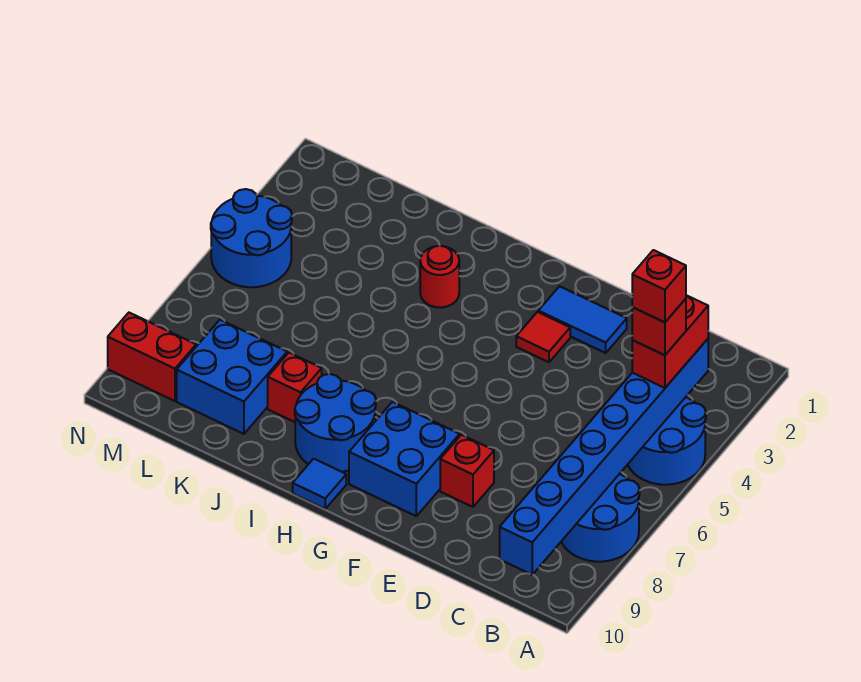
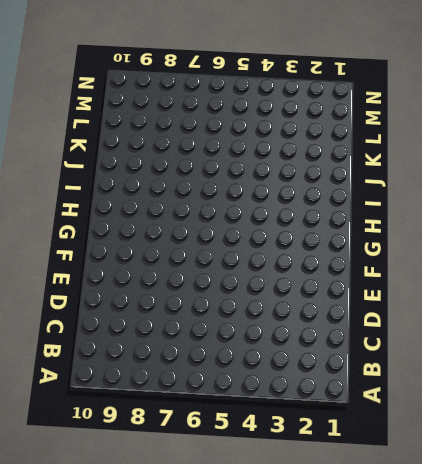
none -> blue 2x2 round brick [628,397,706,485]
none -> blue 2x2 round brick [561,474,640,562]
none -> blue 1x2 tile [538,286,627,353]

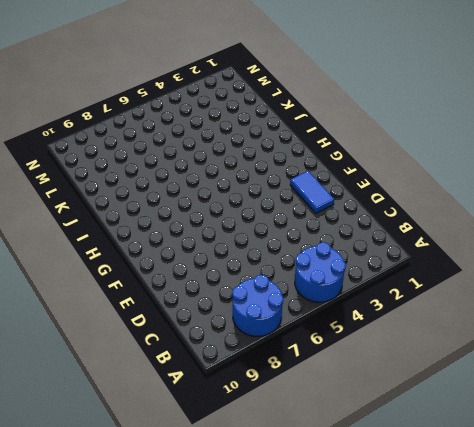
none -> red 1x1 brick [440,435,494,507]
none -> red 1x1 tile [516,312,570,362]
none -> blue 2x2 brick [349,402,460,516]

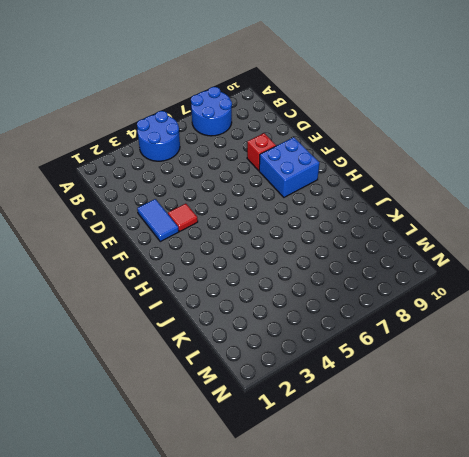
none -> blue 2x2 round brick [295,374,376,472]
none -> blue 1x1 tile [293,459,346,509]
none -> red 1x1 round brick [420,246,459,308]

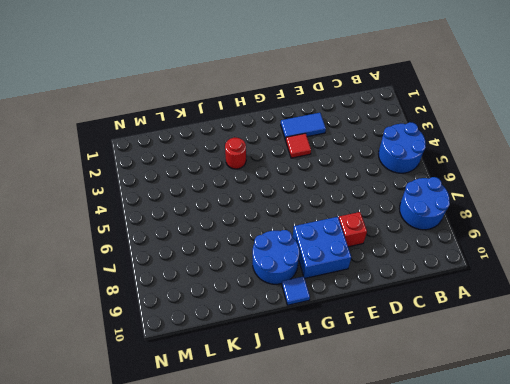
none -> red 1x1 brick [268,353,322,422]
none -> blue 2x2 brick [177,320,287,434]
none -> blue 2x2 round brick [211,189,292,287]

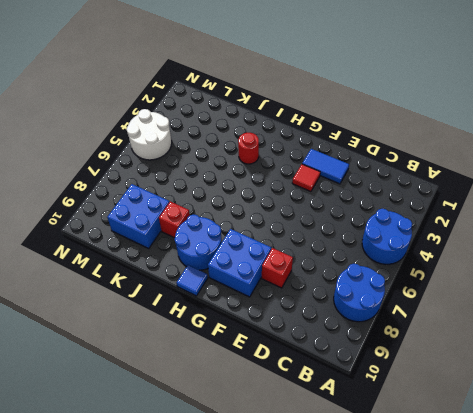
white 2x2 round brick [127,109,172,160] -> blue 2x2 round brick [211,189,292,287]
none -> red 1x2 brick [108,313,196,401]
none -> blue 1x8 brick [500,339,708,575]
none -> red 1x2 brick [632,295,708,388]

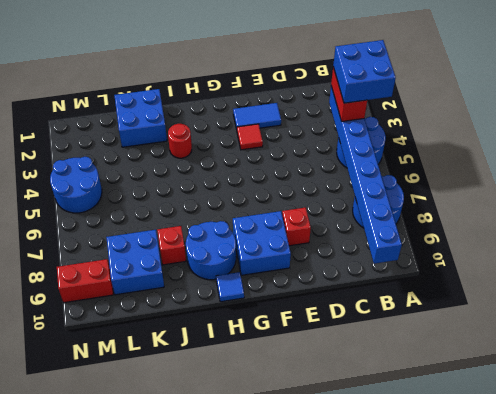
blue 2x2 brick [333,40,396,103] -> red 1x1 brick [632,299,686,355]
blue 2x2 brick [114,89,167,147] -> none
none -> red 1x1 brick [632,250,686,322]

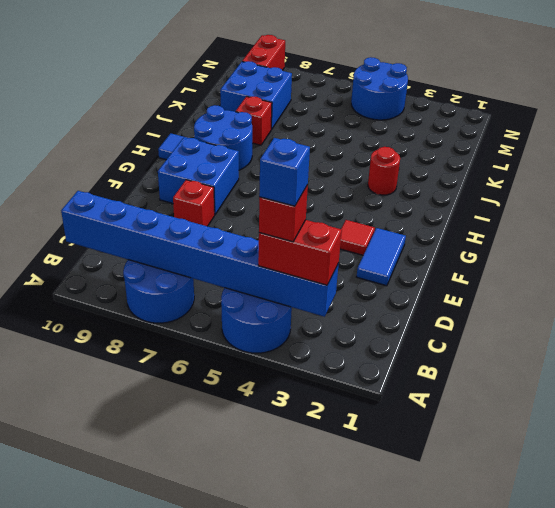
blue 1x1 brick [259,138,310,206] -> red 1x1 brick [632,250,686,322]

